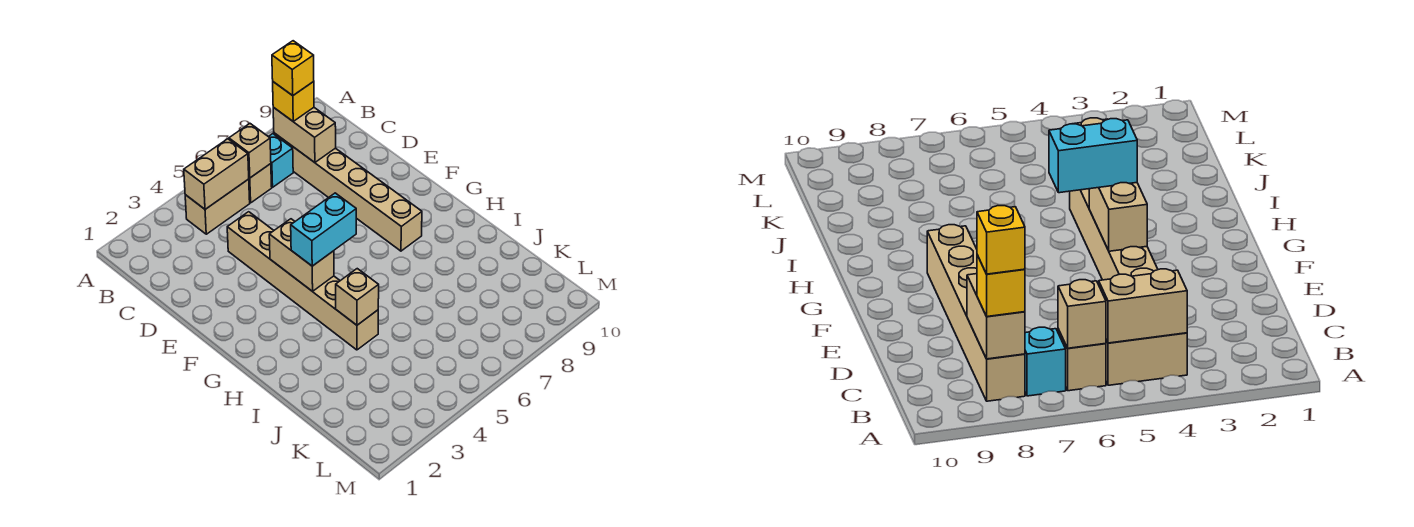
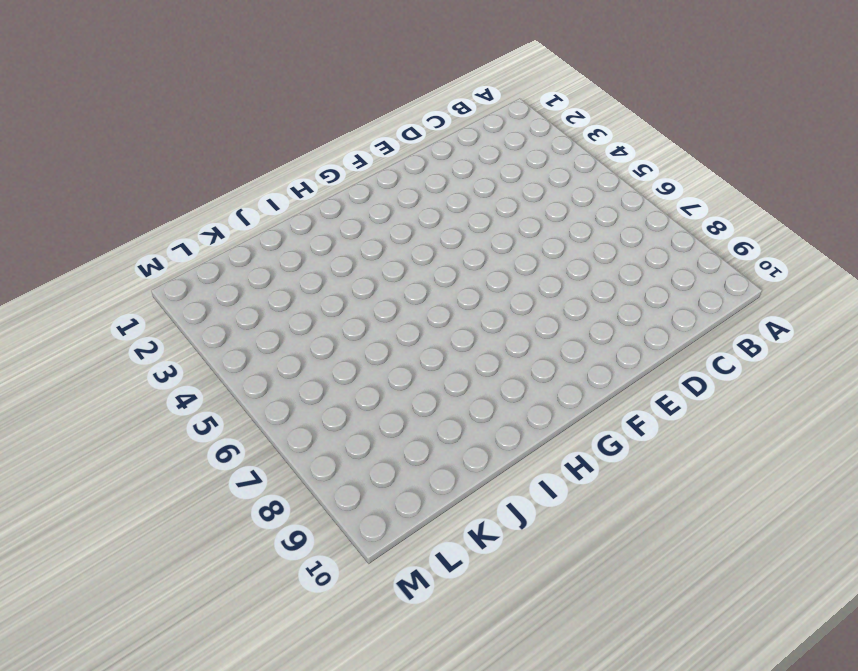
none -> tan 1x2 brick [185,179,250,234]
none -> tan 1x1 brick [249,164,272,203]
none -> cyan 1x1 brick [269,134,293,187]

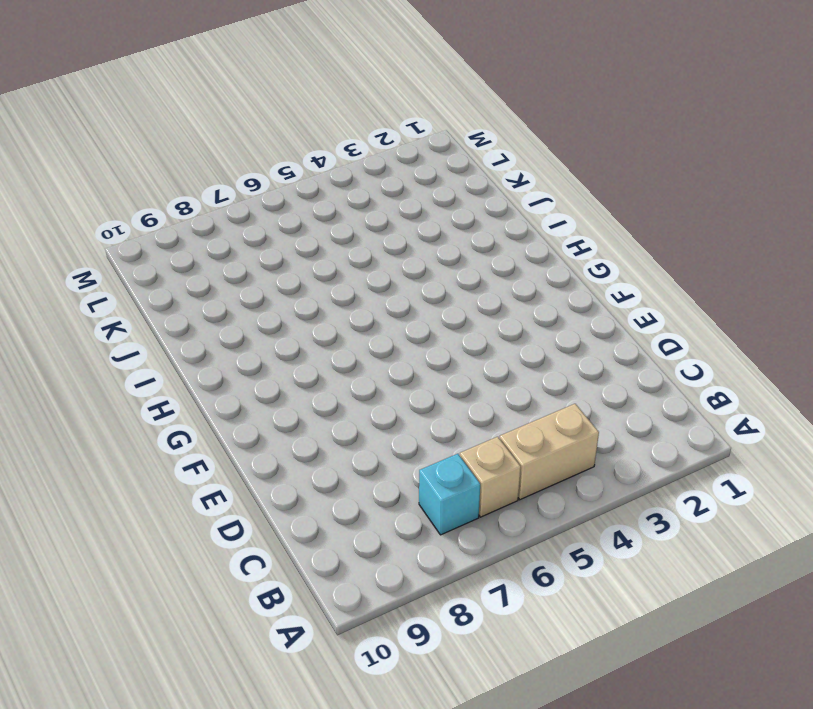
none -> tan 1x6 brick [274,133,422,251]
none -> tan 1x6 brick [227,212,378,350]
none -> tan 1x2 brick [184,139,249,209]

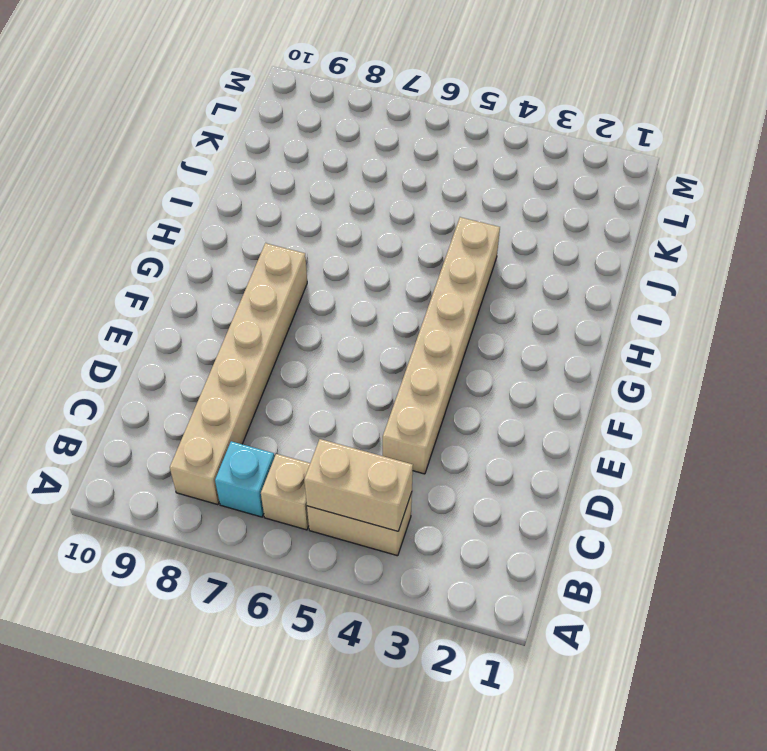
none -> tan 1x1 brick [229,124,271,178]
none -> tan 1x2 brick [273,107,336,162]
none -> tan 1x2 brick [269,219,334,291]

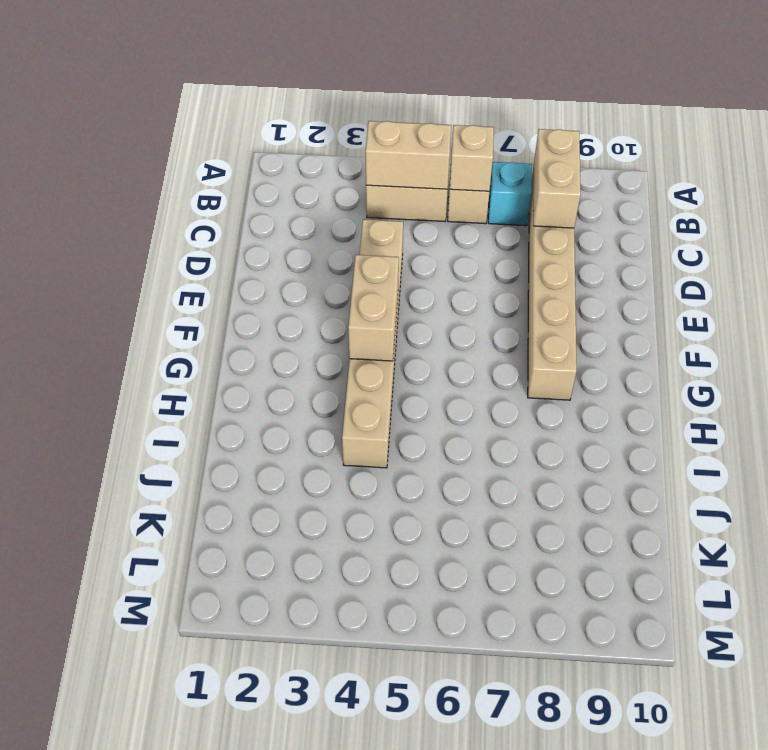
none -> tan 1x1 brick [336,269,379,325]
none -> yellow 1x1 brick [273,82,314,122]
none -> cyan 1x2 brick [291,193,356,266]

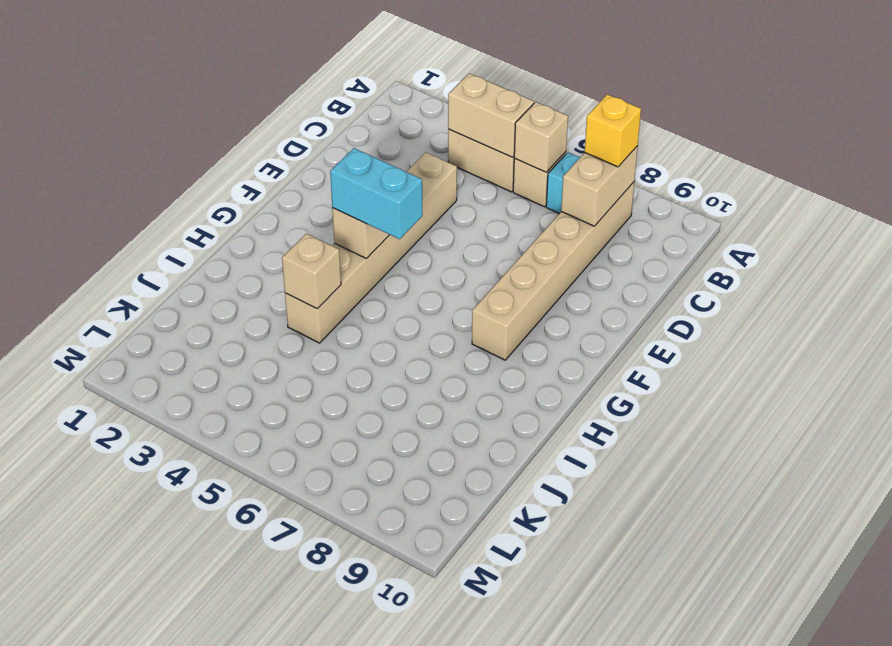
none -> yellow 1x1 brick [272,41,314,96]

